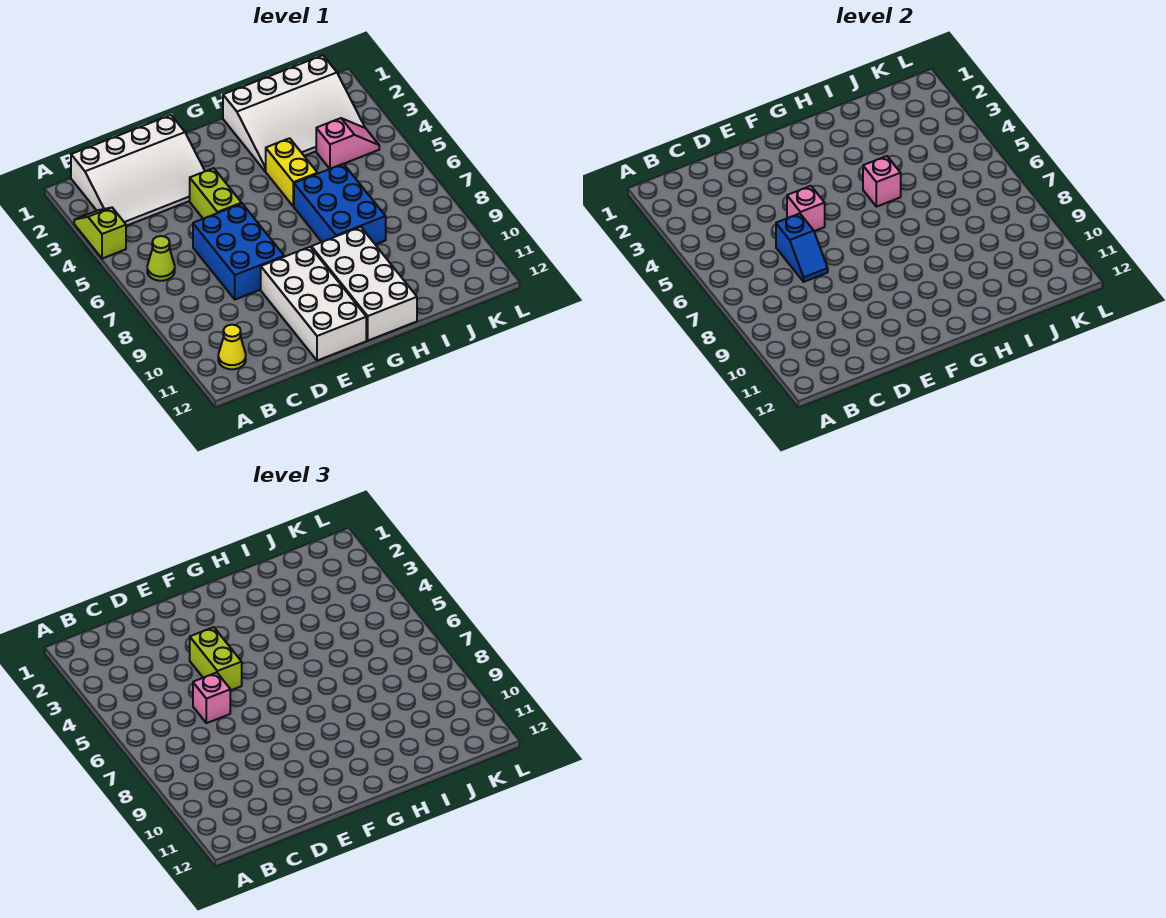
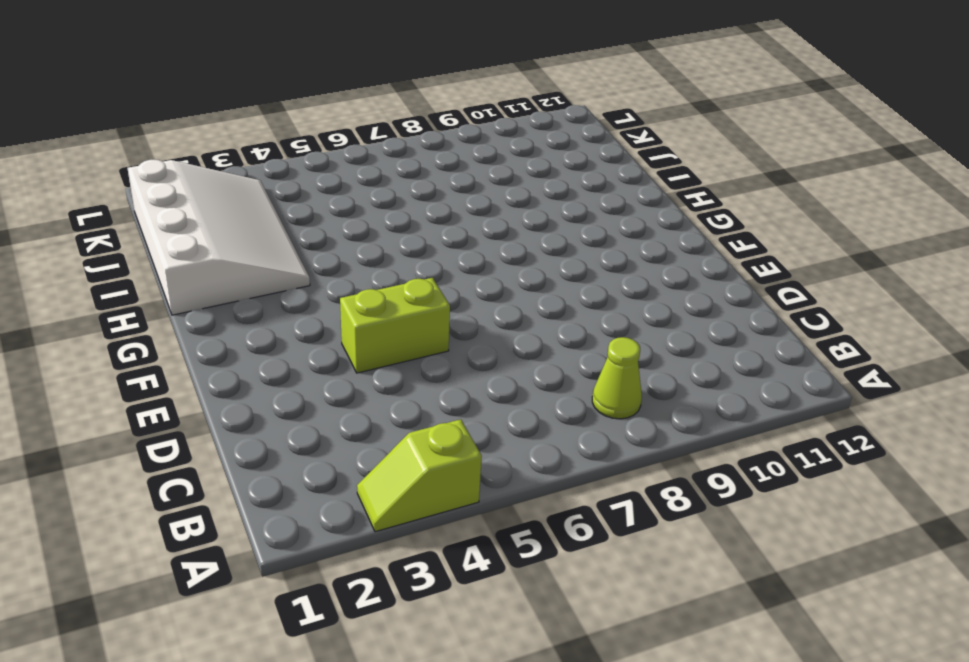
lime 1x1 cone [592,337,642,419] -> lime 1x1 cone moved to [147,236,175,281]
none -> white 3x4 slope [71,115,205,226]
none -> yellow 1x1 cone [218,325,246,369]
none -> blue 2x3 brick [193,204,284,300]

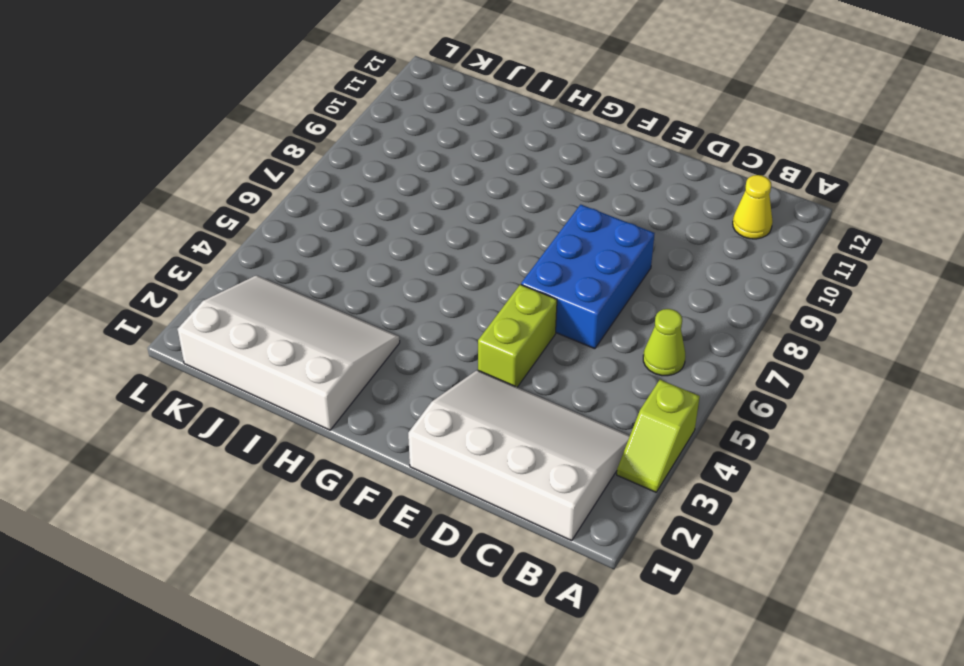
none -> white 2x4 brick [261,247,366,361]
none -> white 2x4 brick [311,227,417,341]
none -> yellow 1x2 brick [266,138,318,207]

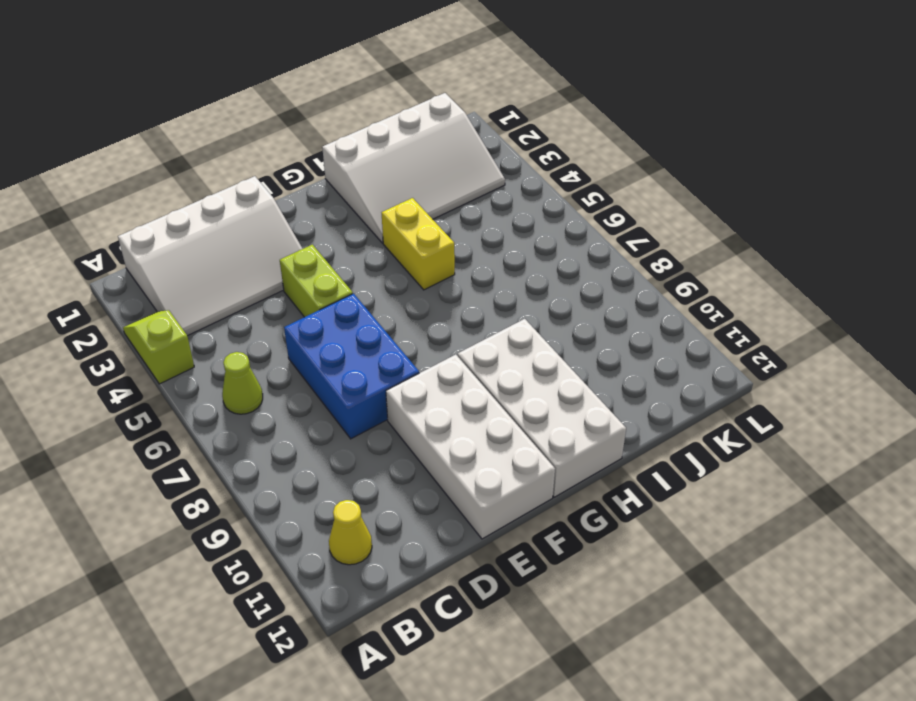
none -> blue 2x3 brick [294,164,386,245]
none -> pink 1x2 slope [316,118,379,169]
none -> blue 1x2 slope [776,214,828,282]

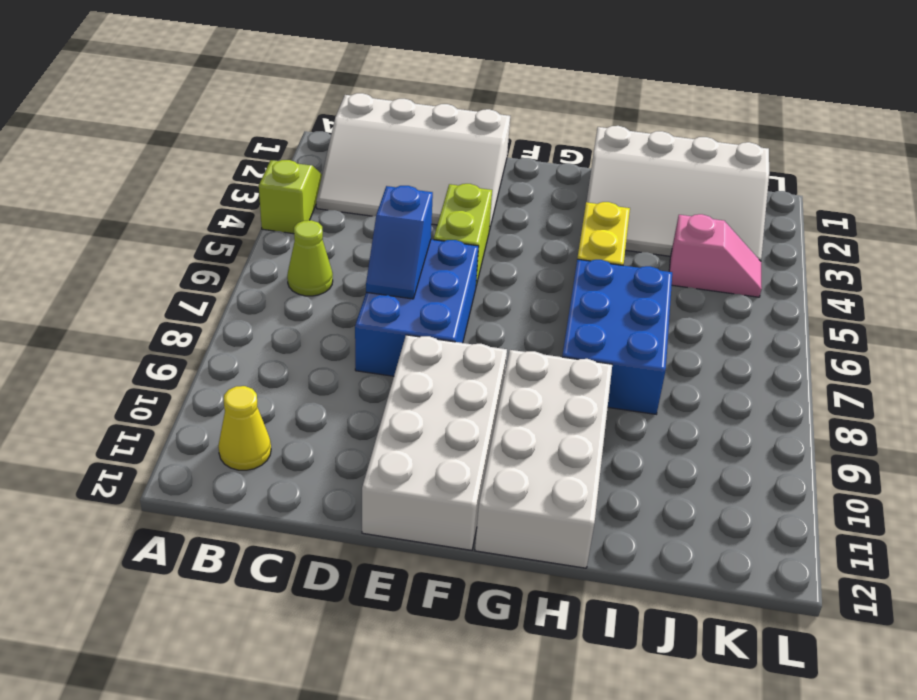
none -> pink 1x1 brick [787,186,825,231]
none -> pink 1x1 brick [863,156,901,207]
none -> pink 1x1 brick [193,673,230,723]

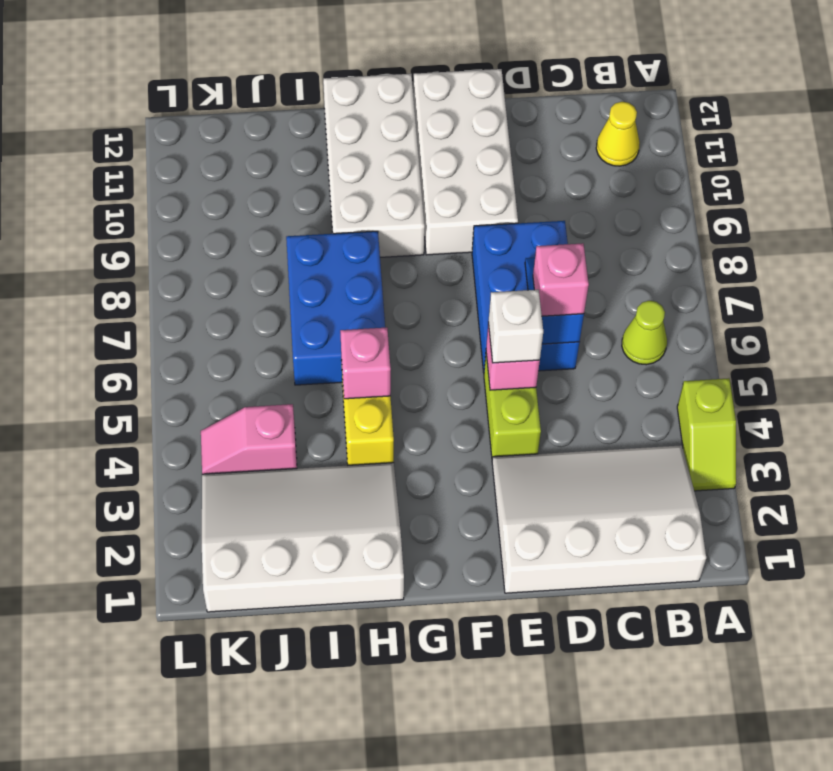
white 1x1 brick [488,290,543,363] -> lime 1x2 brick [190,627,242,691]

